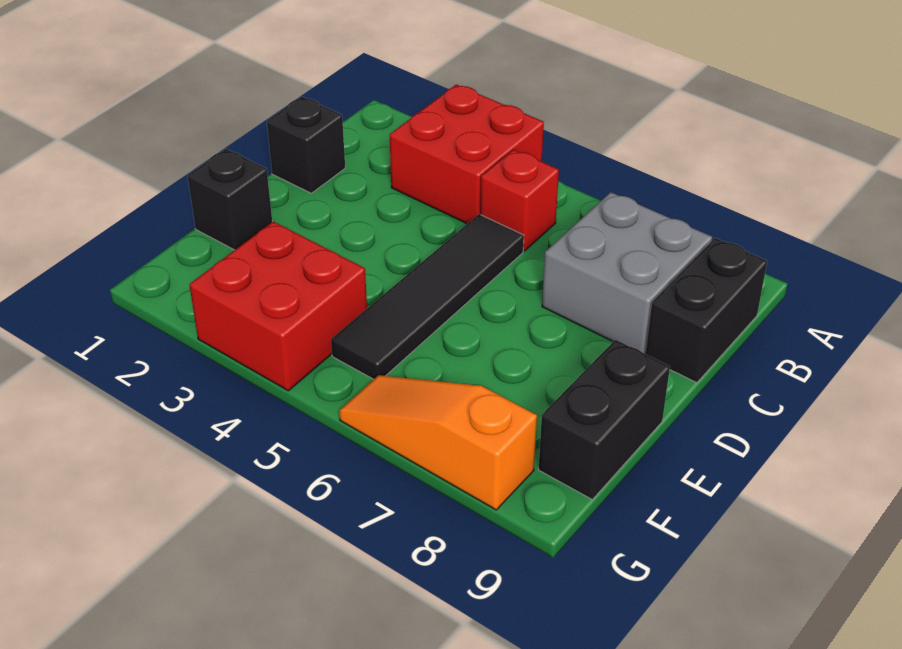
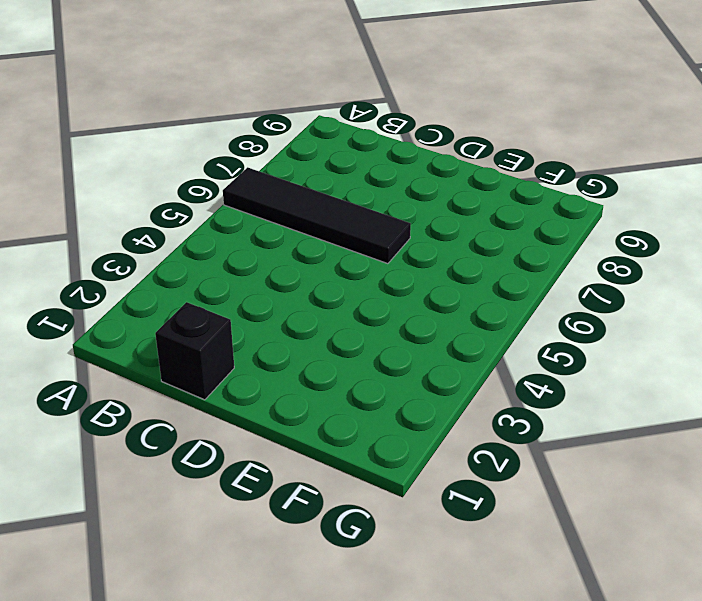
black 1x4 tile [223,167,411,264] -> black 1x4 tile moved to [331,214,524,379]
none -> red 2x2 brick [390,85,544,224]
none -> red 1x1 brick [481,149,559,251]

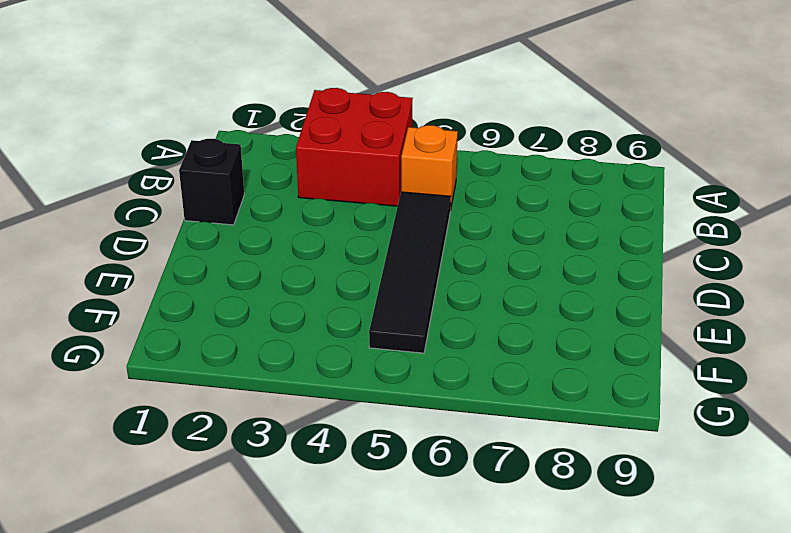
orange 1x1 brick [401,125,458,210] -> red 1x1 brick [481,149,559,251]
none -> grey 2x2 brick [542,192,712,354]
none -> black 1x2 brick [646,238,767,383]

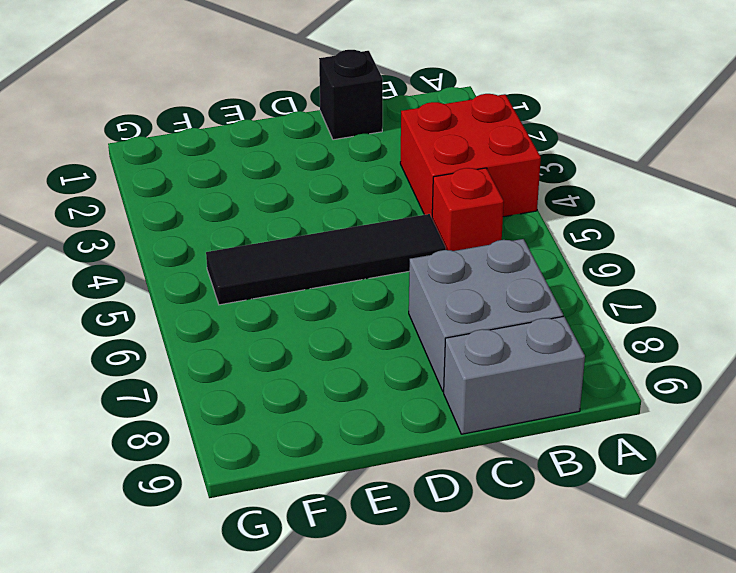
grey 1x2 brick [444,316,585,434] -> black 1x2 brick [646,238,767,383]
none -> black 1x1 brick [188,149,272,250]
none -> black 1x2 brick [538,340,670,499]

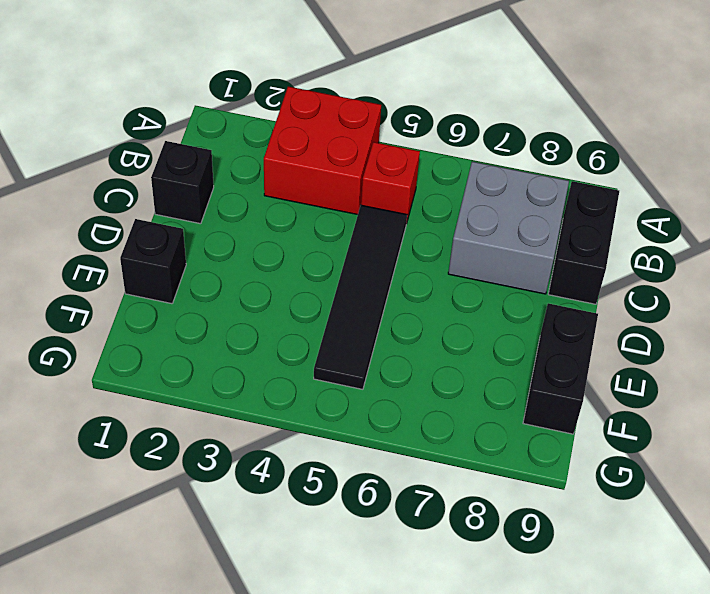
none -> red 2x2 brick [189,222,367,391]
none -> orange 1x3 slope [339,375,537,510]

